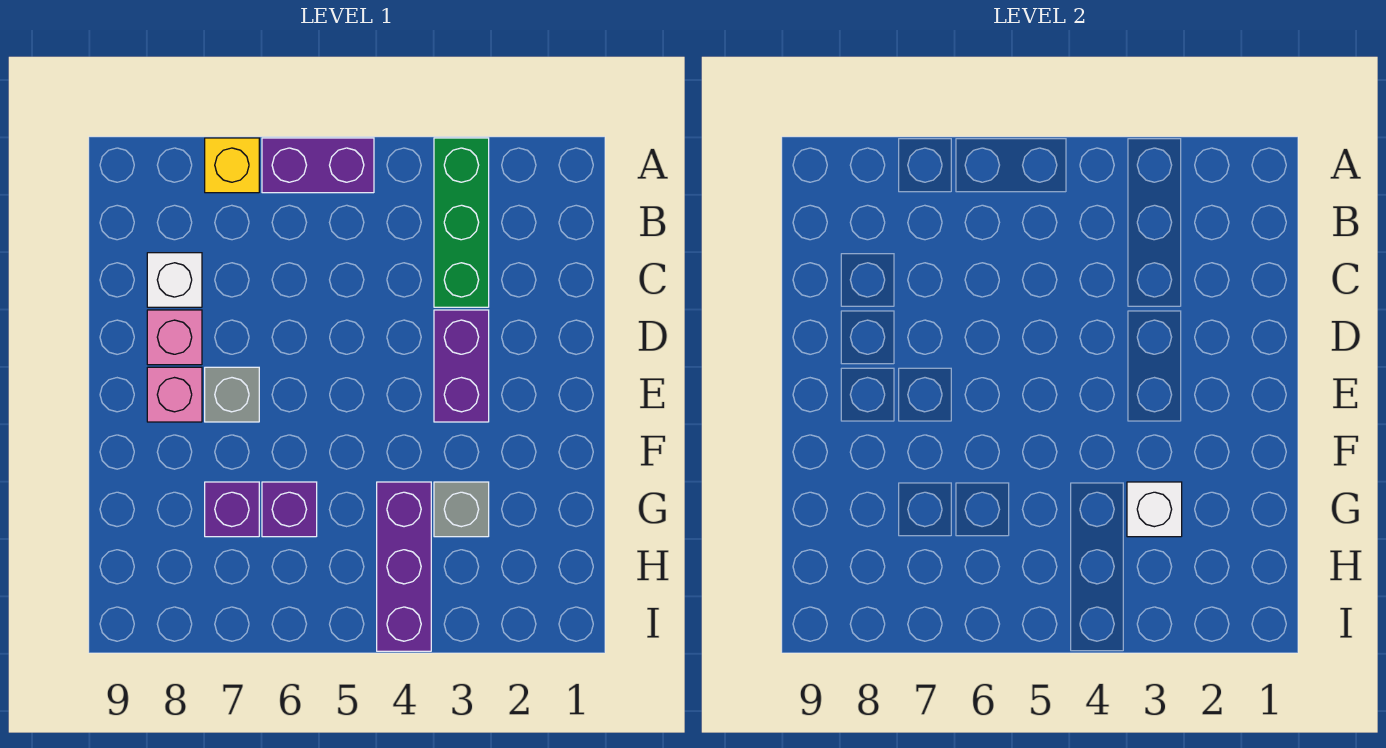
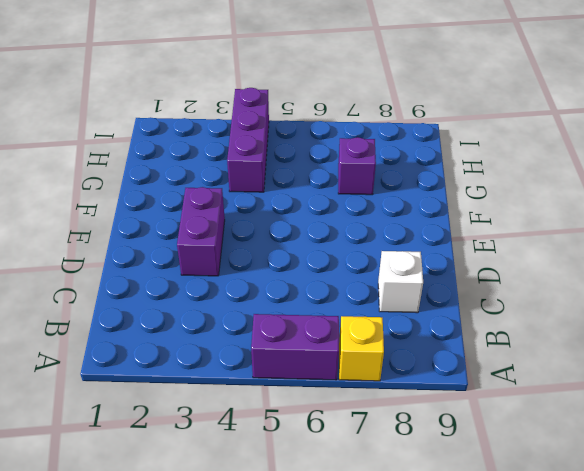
none -> green 1x3 brick [434,138,489,307]
none -> pink 1x1 brick [147,310,202,365]
none -> grey 1x1 brick [205,367,259,422]

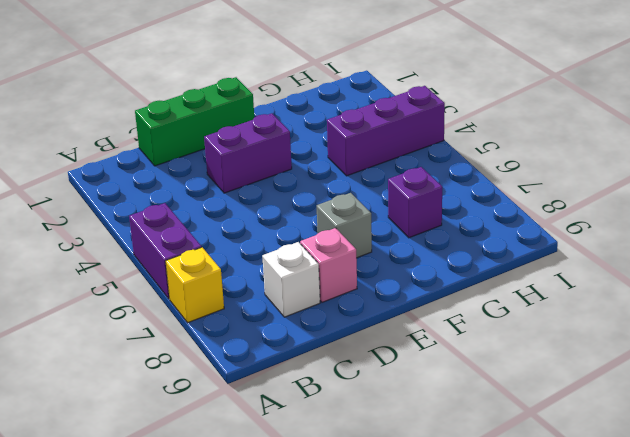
green 1x3 brick [135,77,254,166] -> green 1x3 brick moved to [434,138,489,307]
none -> pink 1x1 brick [147,367,202,422]
none -> grey 1x1 brick [434,482,489,537]
none -> purple 1x1 brick [262,482,317,537]

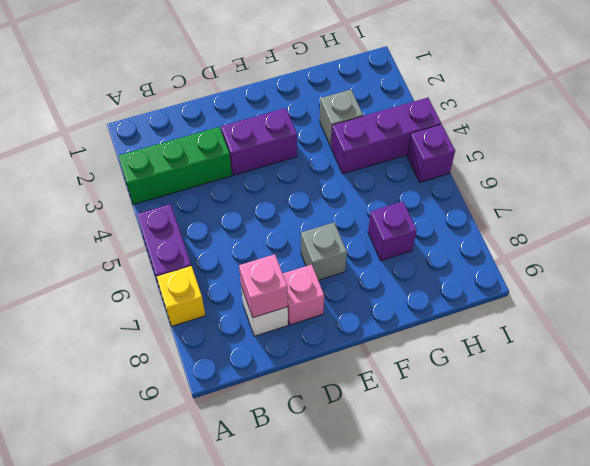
pink 1x1 brick [239,254,288,318] -> pink 1x1 brick moved to [147,367,202,422]
purple 1x1 brick [407,124,455,182] -> purple 1x1 brick moved to [262,482,317,537]
none -> white 1x1 brick [1127,482,1182,537]

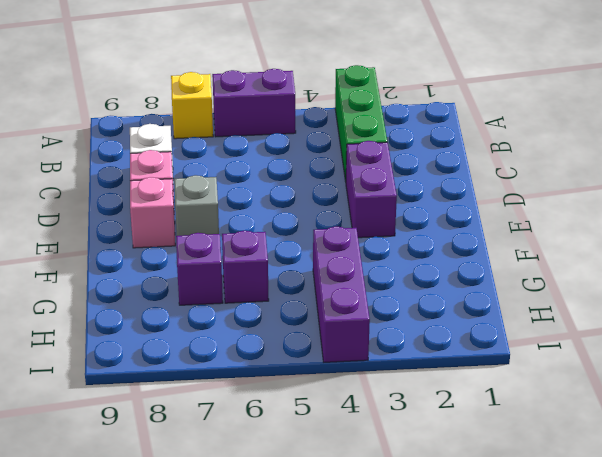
none -> grey 1x1 brick [434,482,489,537]
none -> white 1x1 brick [1127,482,1182,537]

